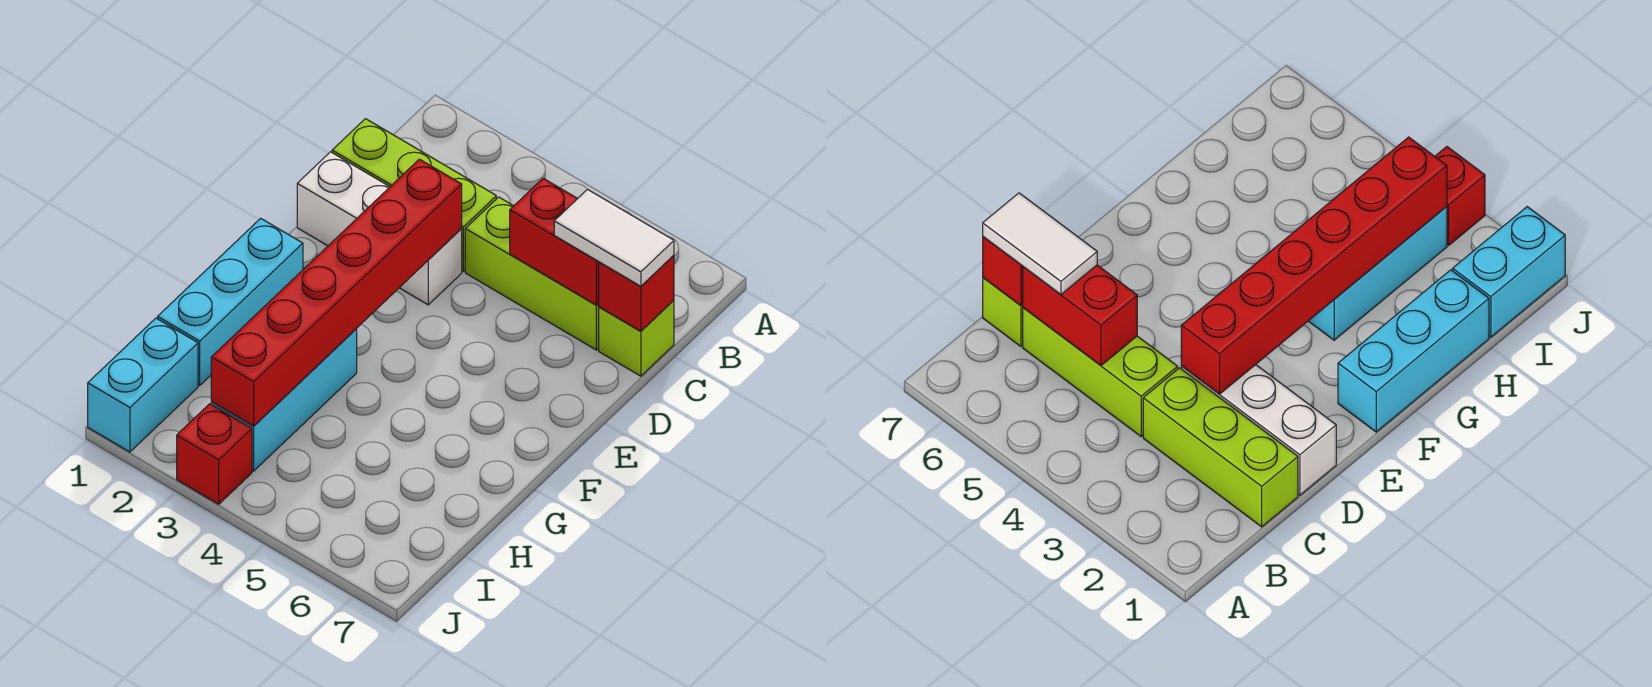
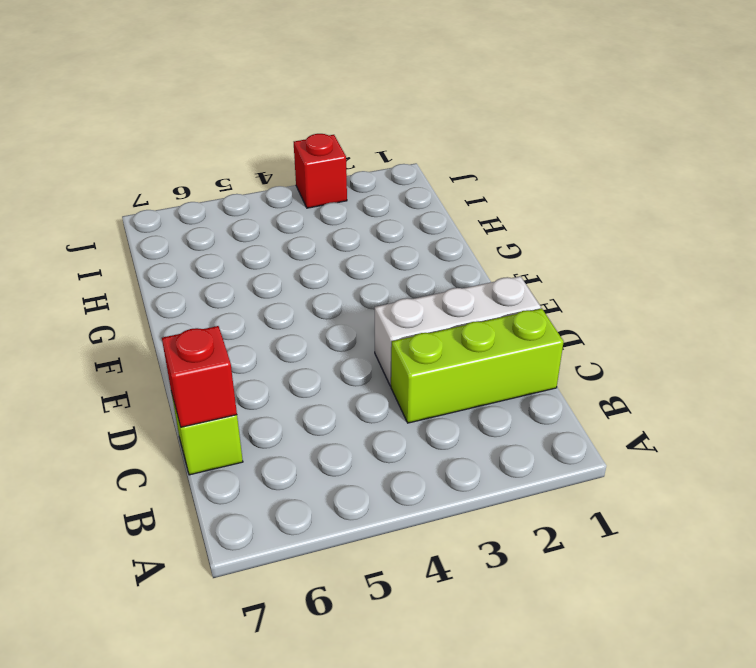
none -> lime 1x3 brick [465,197,599,350]
none -> cyan 1x3 brick [158,218,303,385]
none -> cyan 1x3 brick [211,329,357,471]

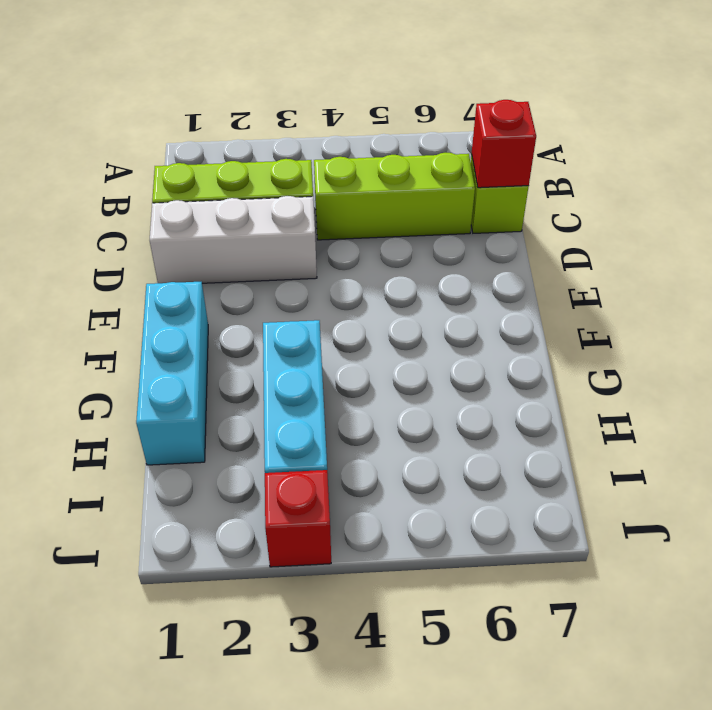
none -> cyan 1x2 brick [88,318,198,452]
none -> red 1x2 brick [510,178,599,305]
none -> red 1x6 brick [211,159,462,426]

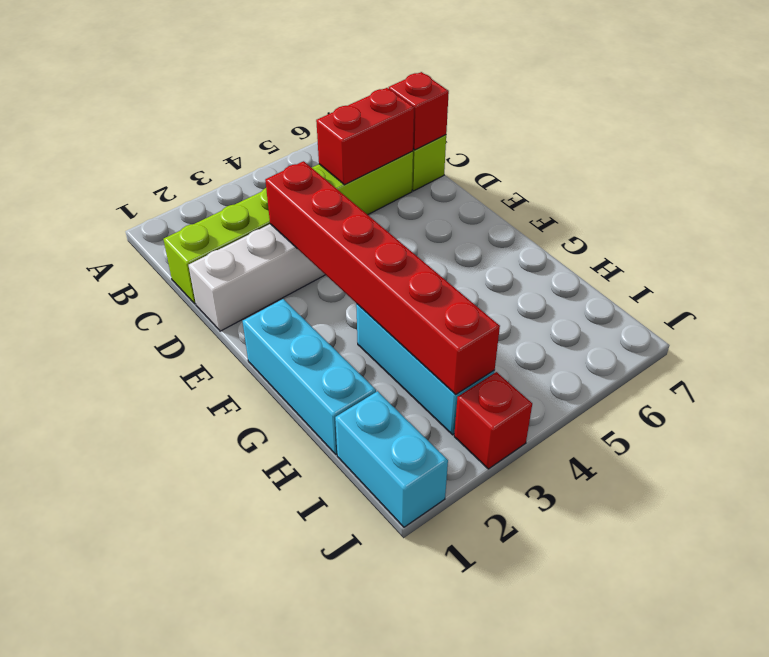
none -> white 1x2 tile [554,189,674,286]

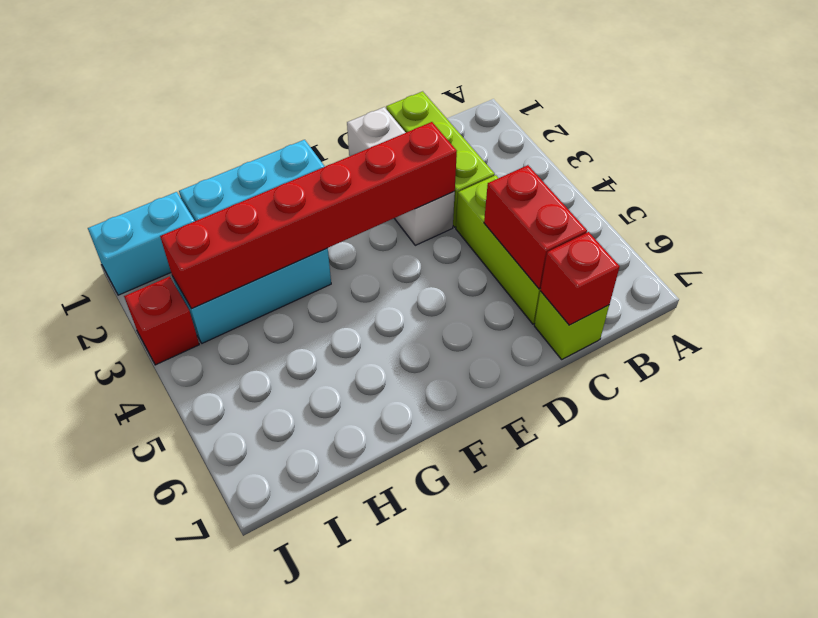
none -> white 1x2 tile [554,189,674,286]

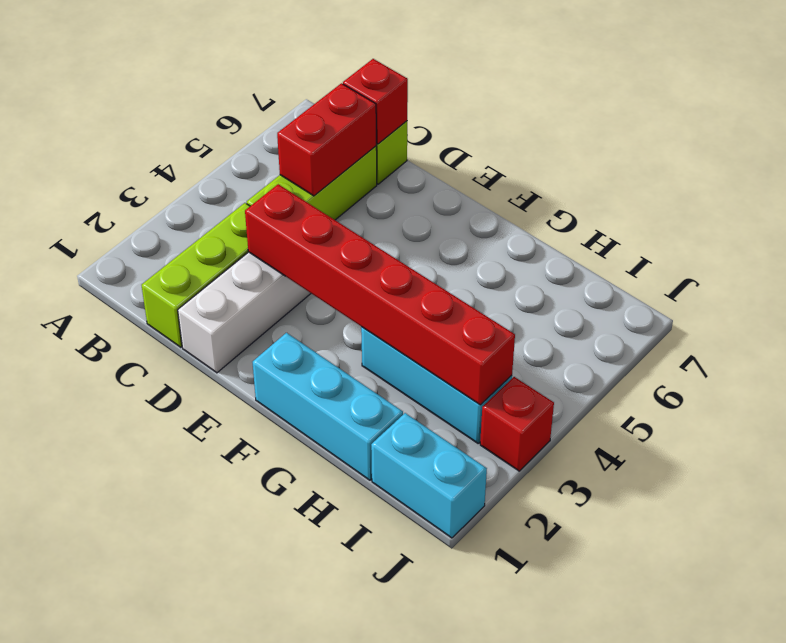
none -> white 1x2 tile [554,189,674,286]

